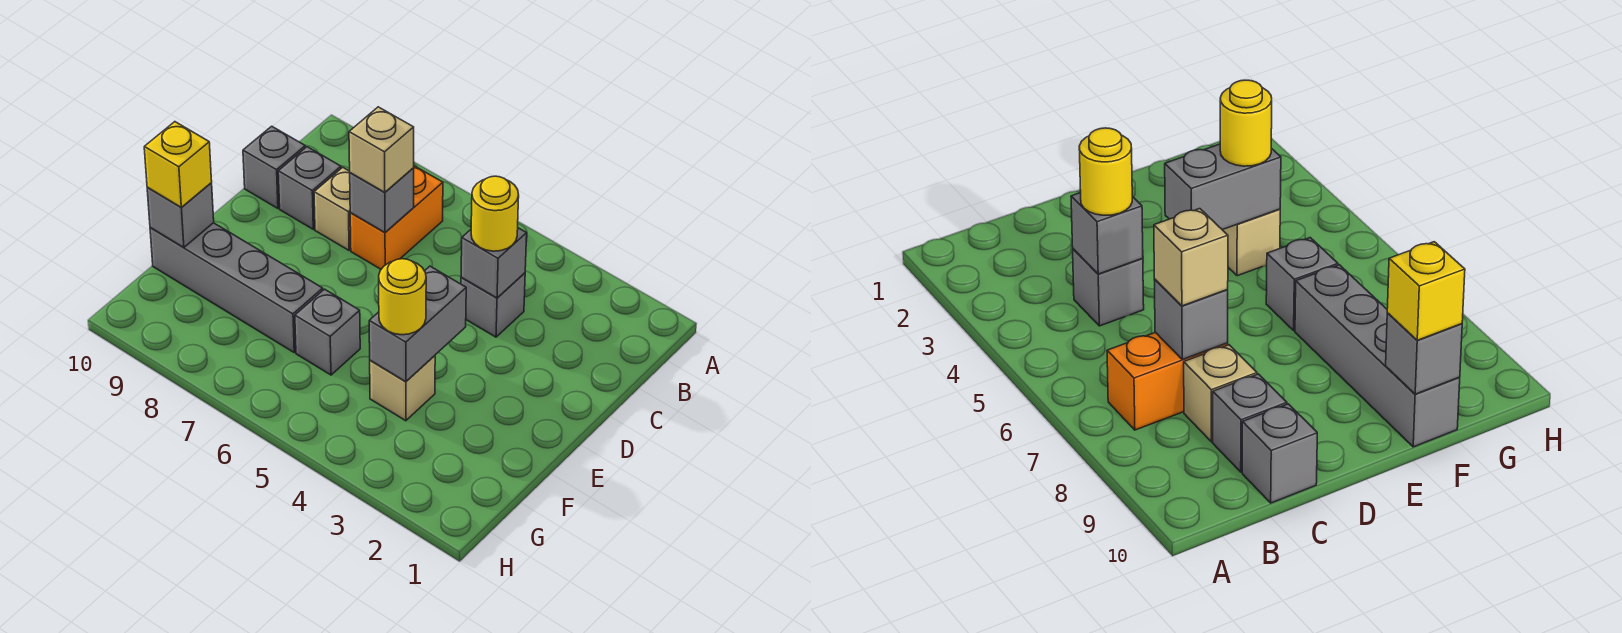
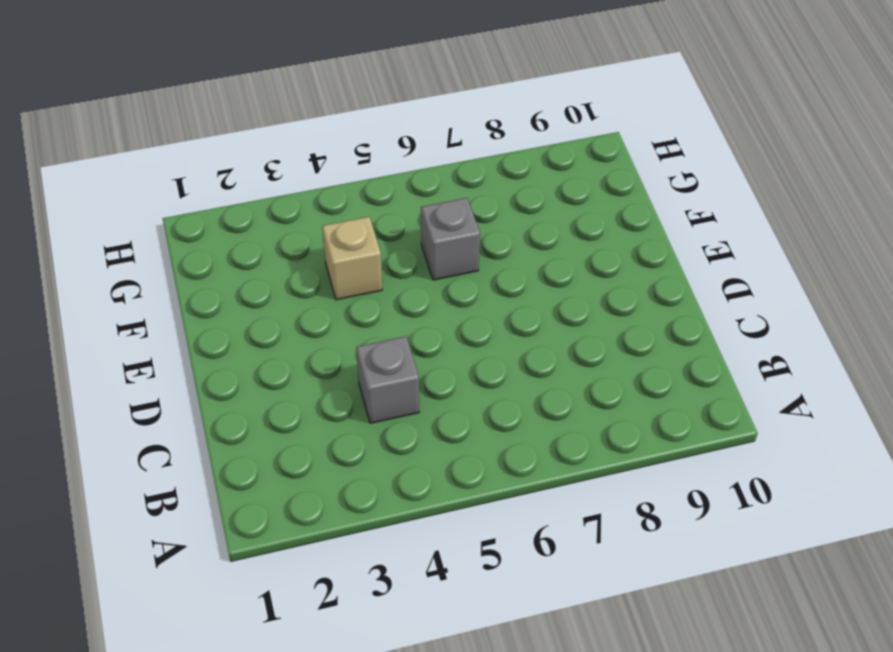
none -> orange 1x2 brick [350,166,443,269]
none -> tan 1x1 brick [314,167,351,250]
none -> grey 1x1 brick [278,147,341,229]

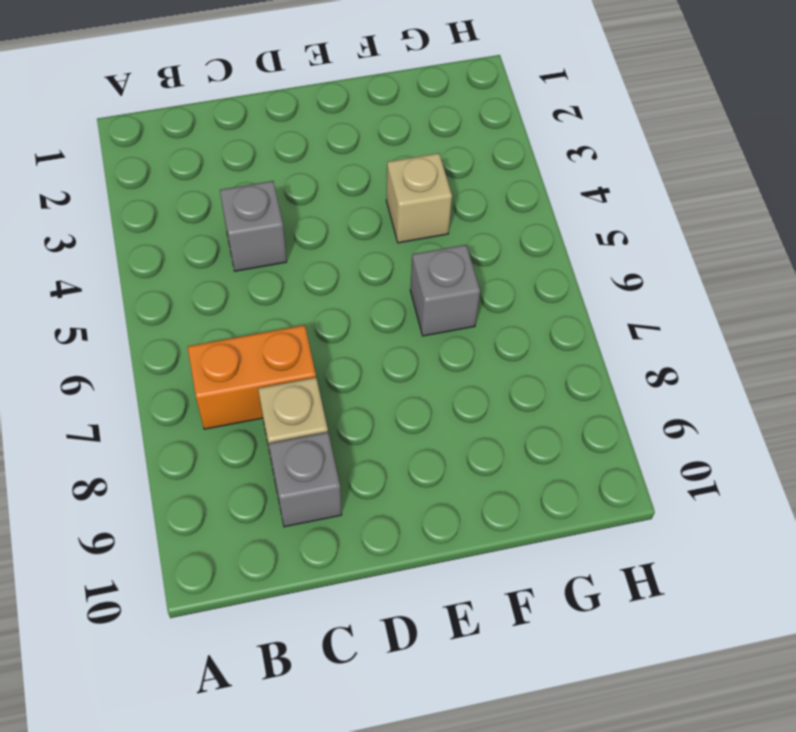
none -> grey 1x1 brick [243,126,305,208]
none -> grey 1x4 brick [150,223,323,352]
none -> grey 1x1 brick [461,228,527,298]

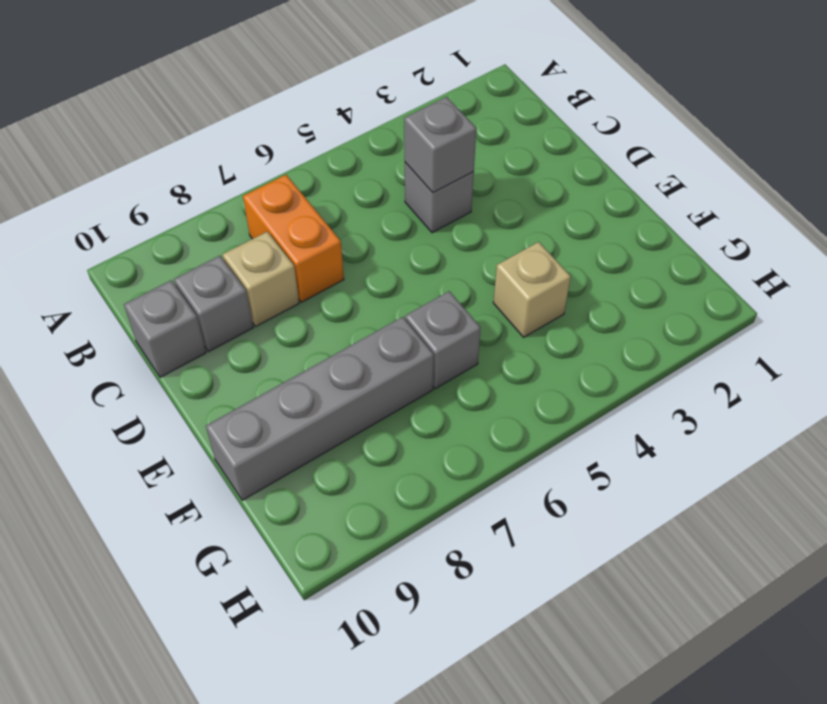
none -> grey 1x1 brick [350,168,414,233]
none -> grey 1x2 brick [369,266,466,382]
none -> grey 1x1 brick [147,183,214,247]

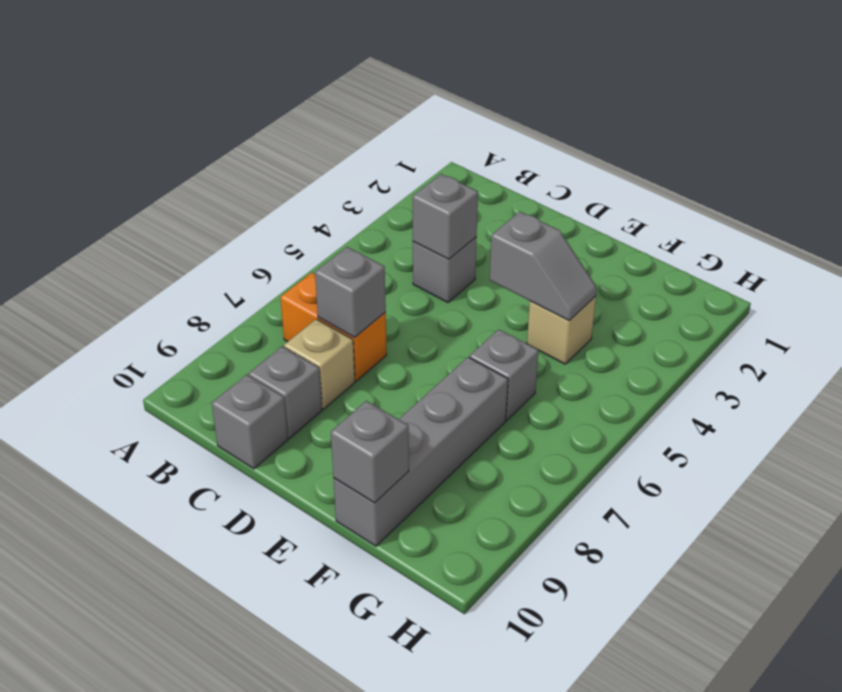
grey 1x2 slope [490,212,597,321] -> grey 1x2 brick [369,266,466,382]
none -> yellow 1x1 round brick [471,176,519,251]
none -> tan 1x1 brick [349,107,414,193]
none -> yellow 1x1 round brick [379,259,426,335]

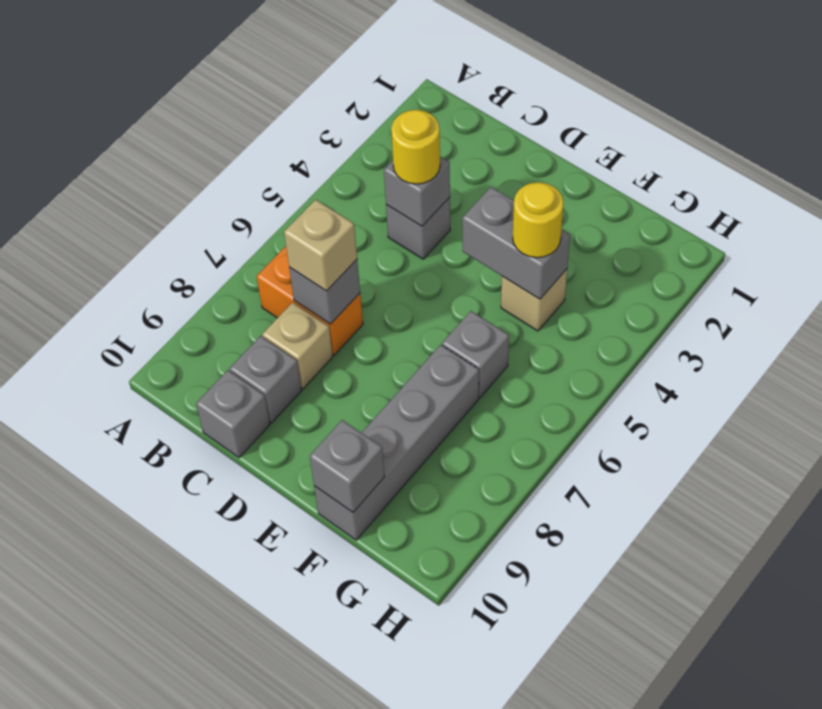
none -> yellow 1x1 brick [144,122,212,208]

